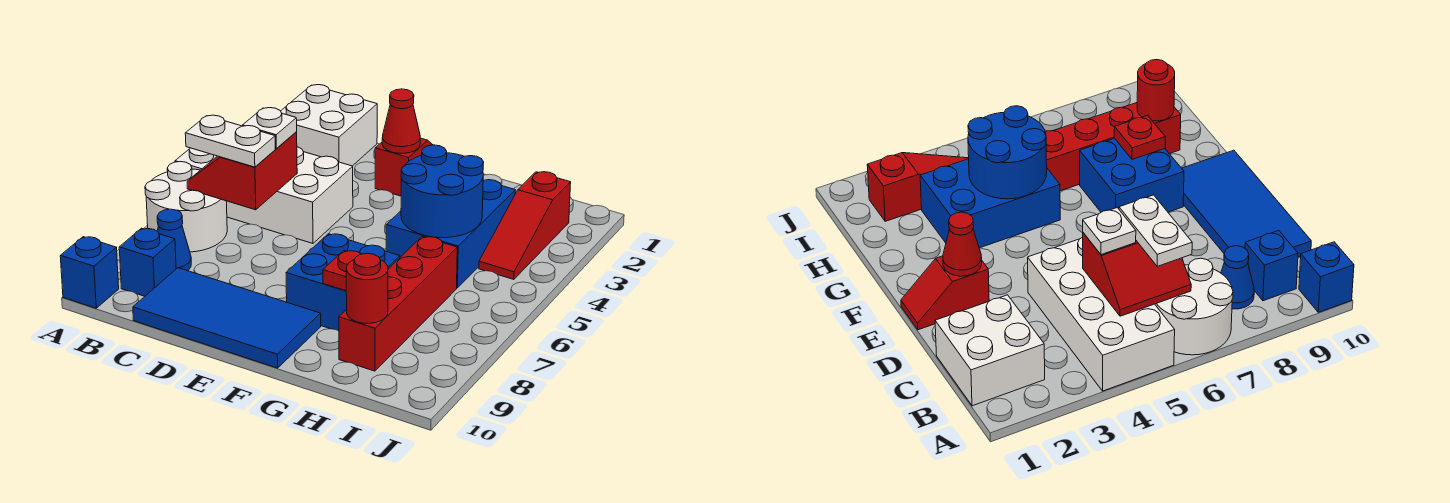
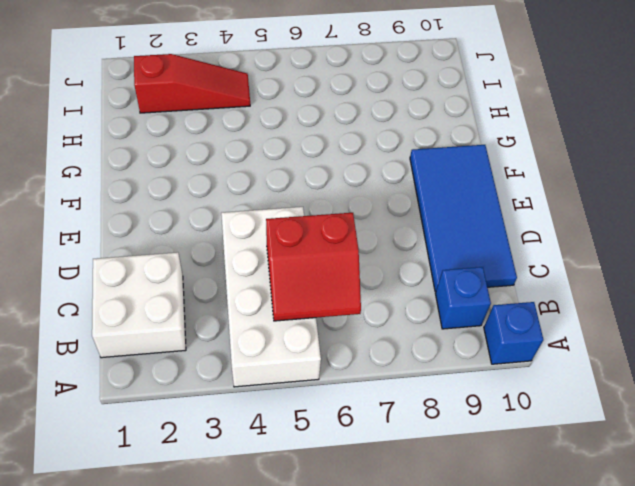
none -> white 2x2 round brick [145,162,227,252]
none -> blue 1x1 cone [157,209,191,271]
none -> red 1x2 slope [375,138,432,196]

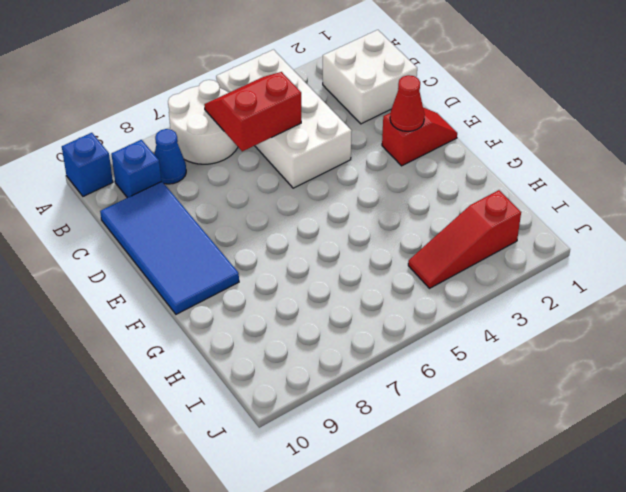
none -> blue 2x2 brick [286,234,400,331]
none -> blue 2x3 brick [386,180,515,288]
none -> red 1x4 brick [339,237,457,371]

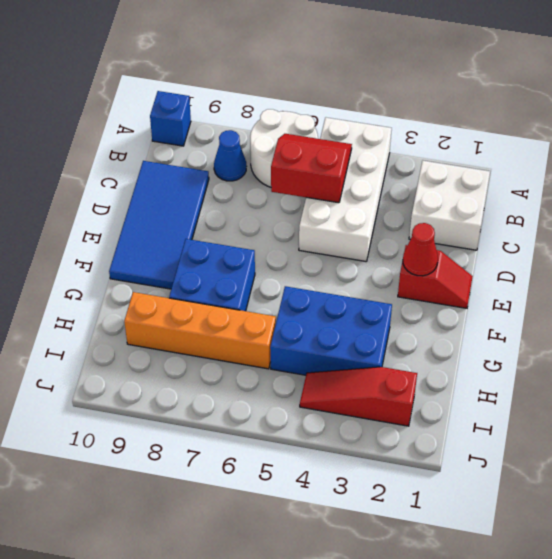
orange 1x4 brick [124,292,276,369] -> red 1x4 brick [339,237,457,371]
none -> blue 1x1 brick [119,228,176,296]
none -> blue 2x2 round brick [401,145,484,238]
none -> red 1x1 plate [323,250,361,291]

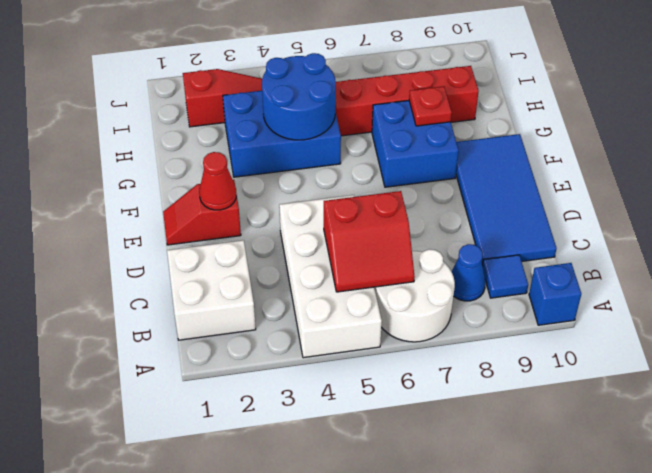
blue 1x1 tile [482,255,528,298] -> blue 1x1 brick [119,228,176,296]
none -> red 1x1 round brick [346,253,388,324]
none -> white 1x2 plate [185,115,275,167]
none -> white 1x1 plate [243,108,297,148]

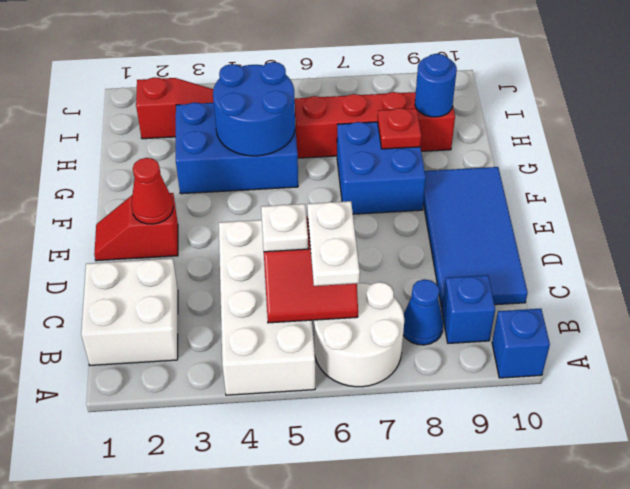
blue 1x1 round brick [415,54,457,117] -> red 1x1 round brick [346,253,388,324]

